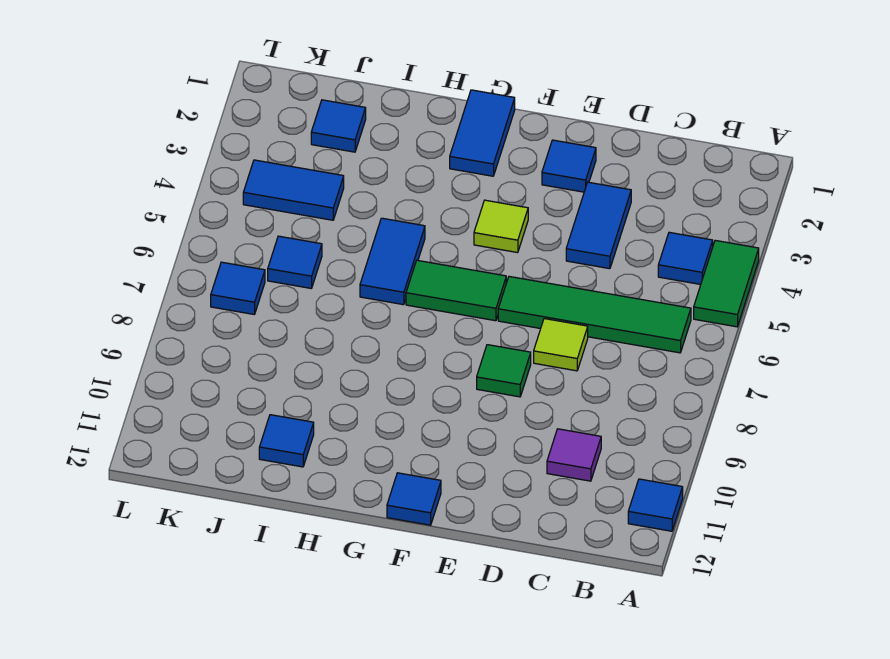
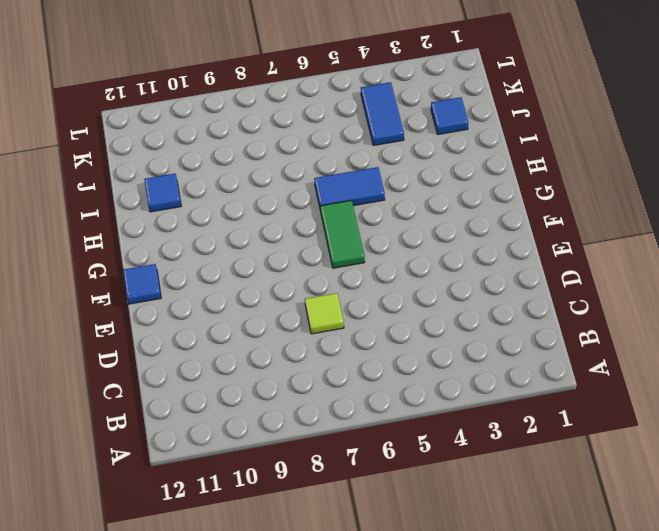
none -> green 1x2 tile [694,240,759,327]
none -> blue 1x1 tile [628,479,683,531]
none -> blue 1x1 tile [658,232,713,284]

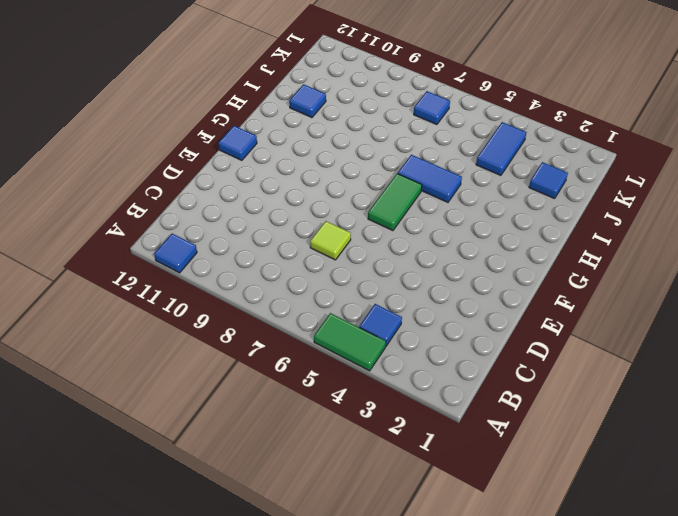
none -> green 1x4 tile [498,276,691,353]
none -> purple 1x1 tile [547,429,601,481]
none -> blue 1x2 tile [566,182,631,269]

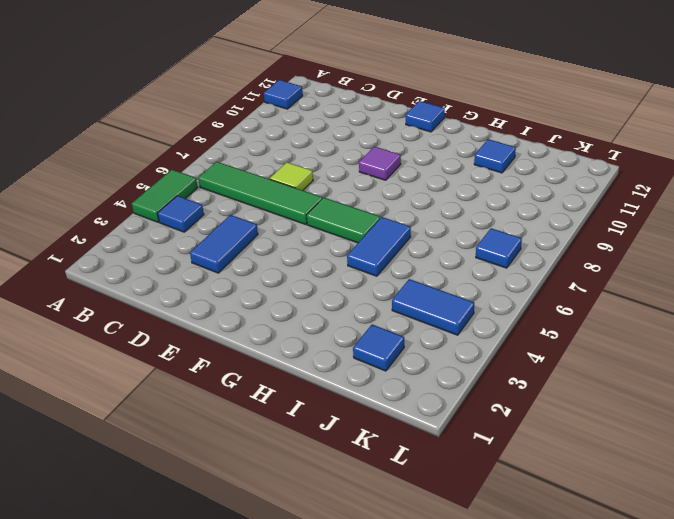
purple 1x1 tile [359,146,401,180] -> purple 1x1 tile moved to [547,429,601,481]
none -> blue 1x1 tile [542,140,596,192]
none -> green 1x1 tile [477,345,531,397]
none -> lime 1x1 tile [474,200,528,253]

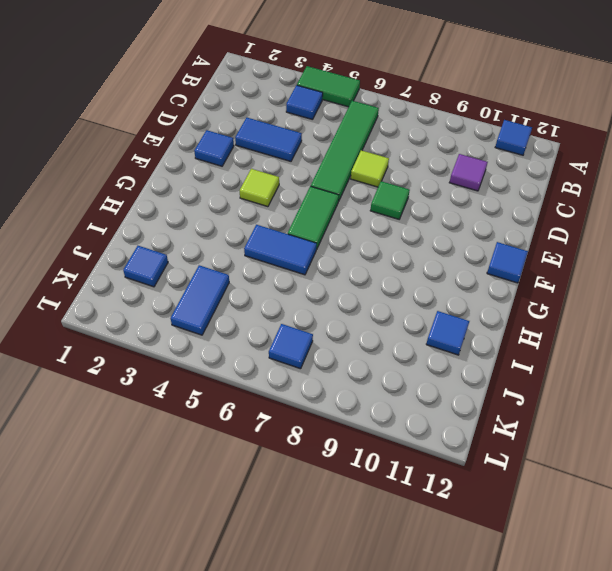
none -> blue 1x2 tile [450,90,515,176]
none -> blue 1x1 tile [268,236,322,288]

